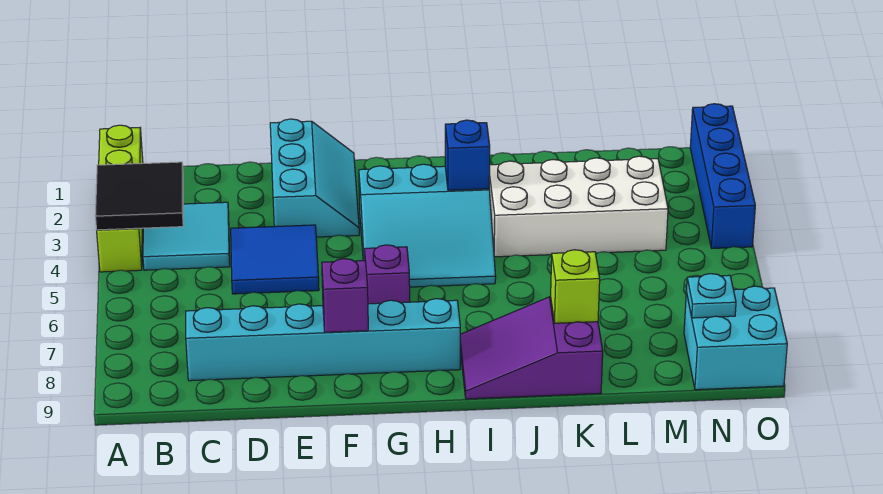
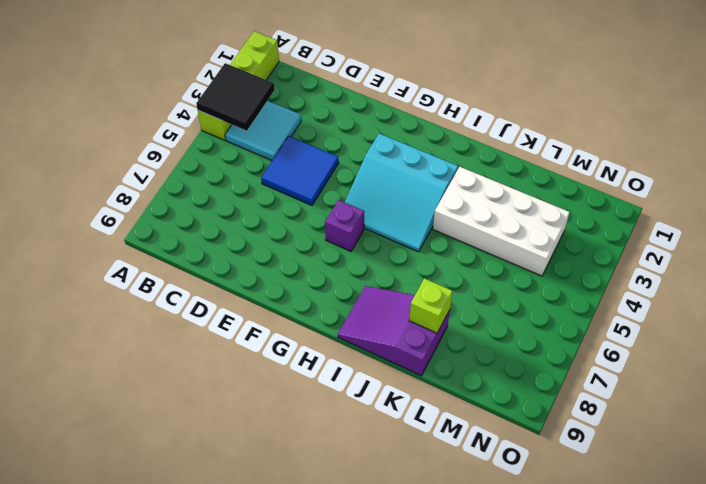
none -> cyan 1x6 brick [186,299,460,381]
none -> cyan 2x3 slope [270,119,359,237]
none -> cyan 2x2 brick [684,286,787,390]

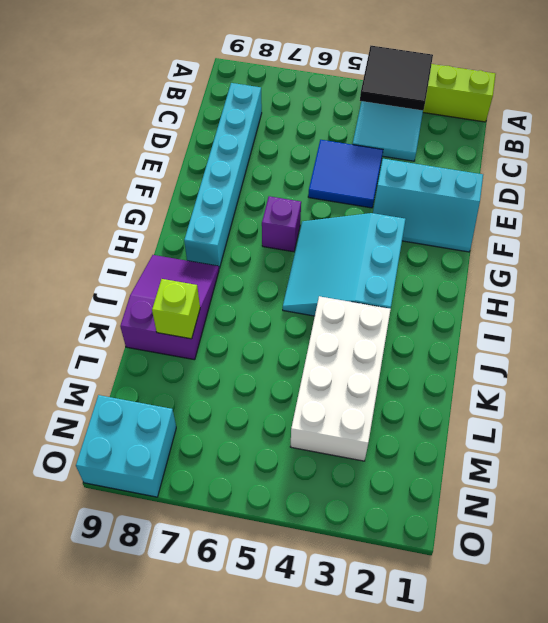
none -> blue 1x4 brick [690,104,755,248]
none -> purple 1x1 brick [322,259,368,332]
none -> blue 1x1 brick [445,120,490,190]

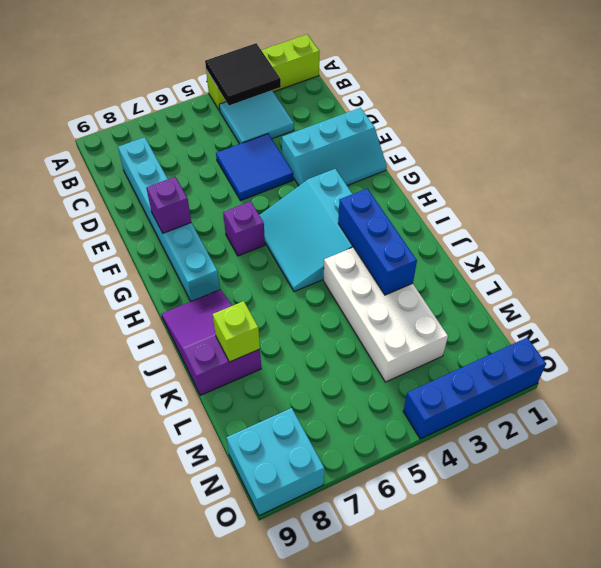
blue 1x3 brick [338,188,417,295] -> blue 1x1 brick [445,120,490,190]
none -> cyan 1x1 plate [686,274,736,318]

